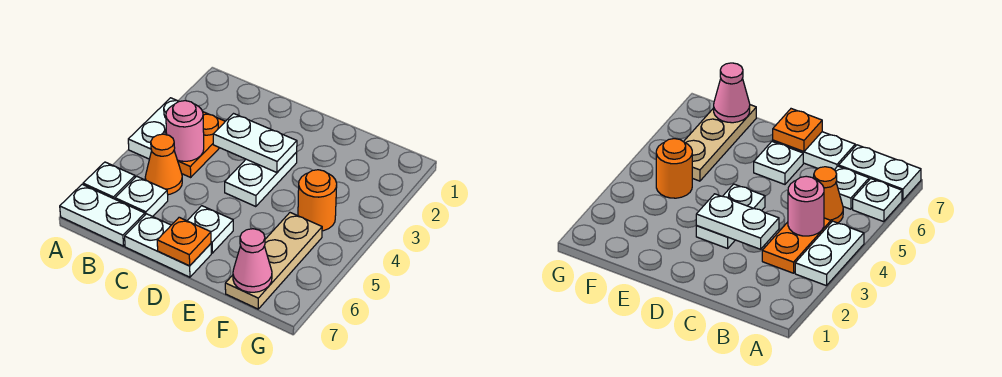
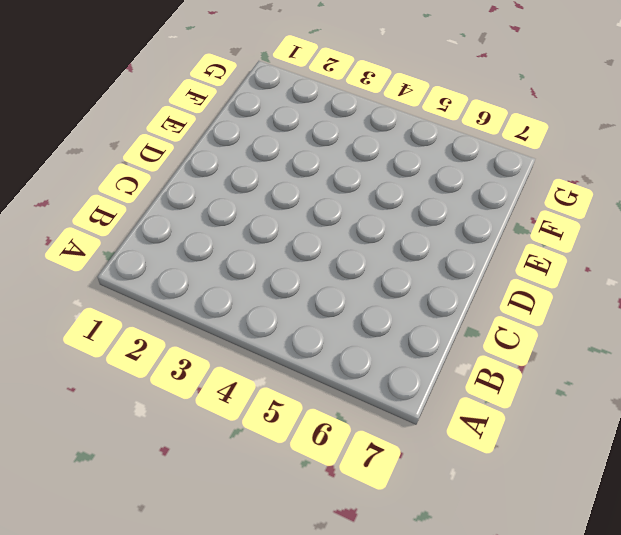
none -> white 1x2 plate [128,98,179,159]
none -> white 1x1 plate [83,162,135,199]
none -> white 1x2 plate [60,184,145,246]

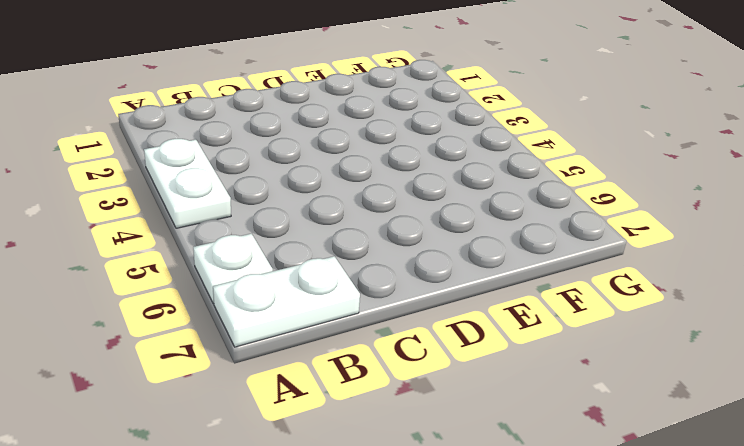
none -> orange 1x2 plate [178,112,225,177]
none -> orange 1x1 cone [145,134,182,195]
none -> white 1x1 plate [115,176,168,217]

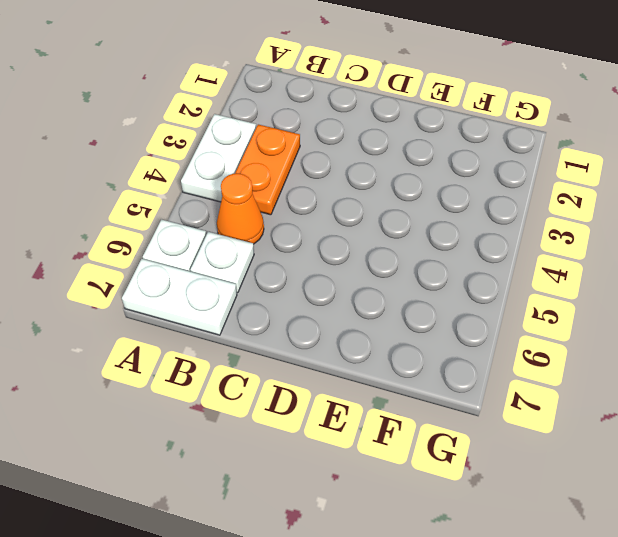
none -> white 1x2 plate [125,214,211,277]
none -> white 1x2 plate [225,152,297,207]
none -> white 1x1 plate [187,206,233,253]

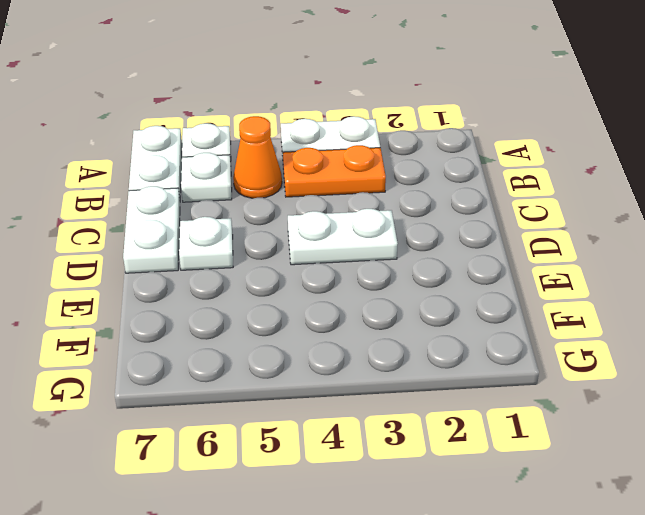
none -> orange 1x1 round brick [298,170,337,231]
none -> tan 1x3 plate [225,213,322,309]
none -> pink 1x1 round brick [166,101,204,161]

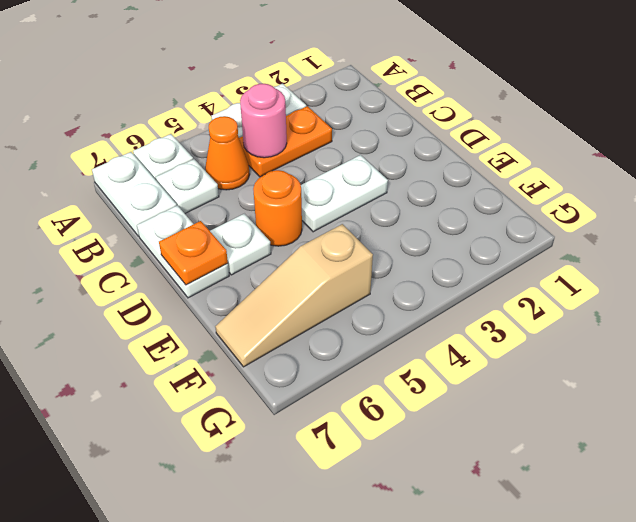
orange 1x1 round brick [253,170,302,246] -> orange 1x1 round brick moved to [298,170,337,231]
tan 1x3 slope [215,224,373,367] -> tan 1x3 plate [225,213,322,309]
none -> white 1x2 plate [213,114,297,172]
none -> pink 1x1 cone [233,229,272,292]

